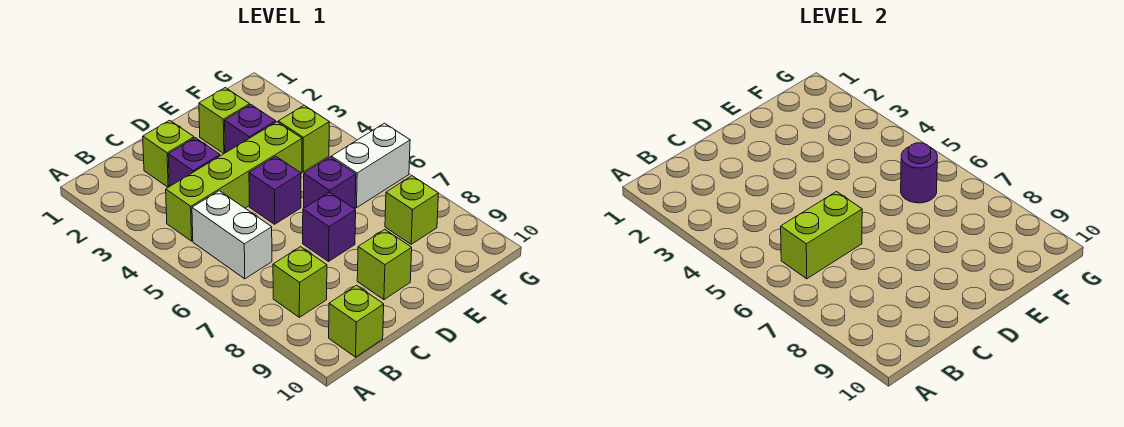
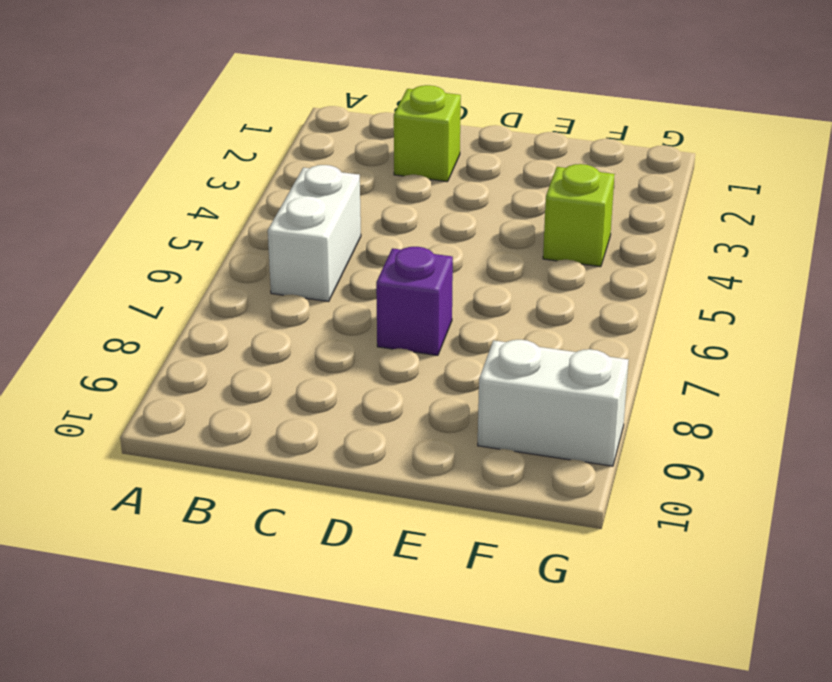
white 1x2 brick [478,340,629,466] -> white 1x2 brick moved to [331,123,410,208]
none -> lime 1x4 brick [166,122,302,241]
none -> lime 1x1 brick [273,247,327,317]
none -> lime 1x1 brick [329,285,384,357]

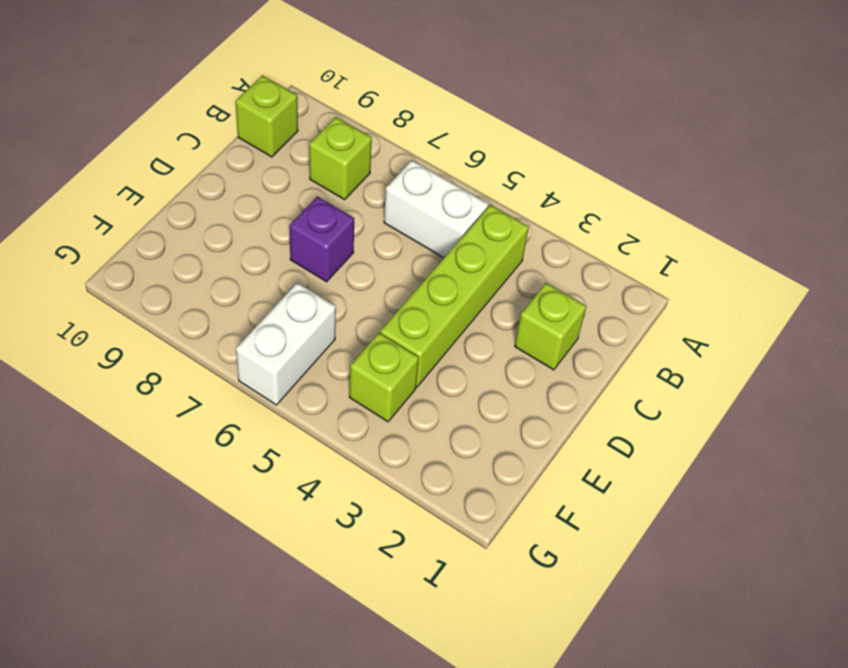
none -> purple 1x1 brick [168,138,220,187]
none -> purple 1x1 brick [249,156,301,224]
none -> lime 1x1 brick [357,230,412,300]

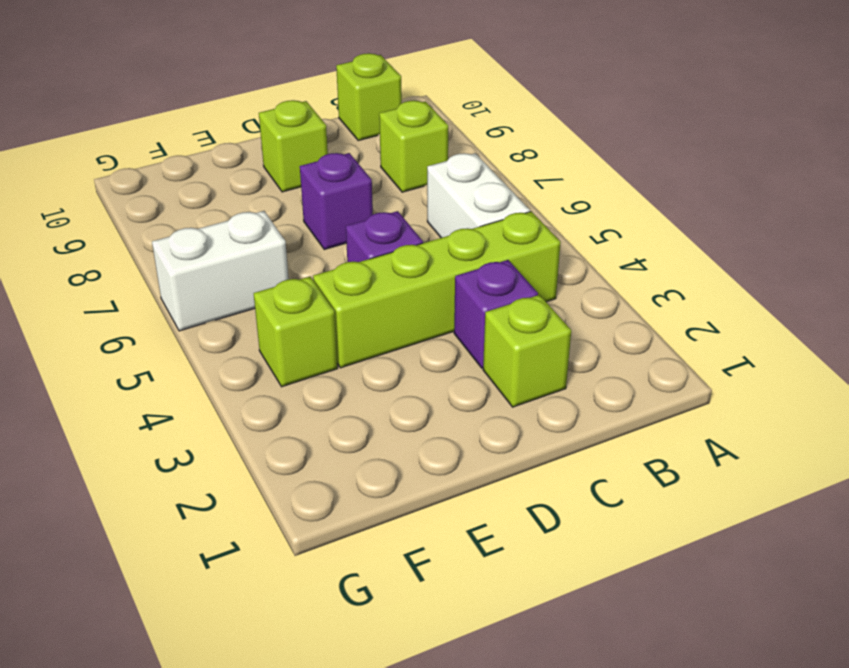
none -> lime 1x1 brick [199,88,250,154]
none -> purple 1x1 brick [225,105,276,153]
none -> purple 1x1 brick [304,157,356,209]

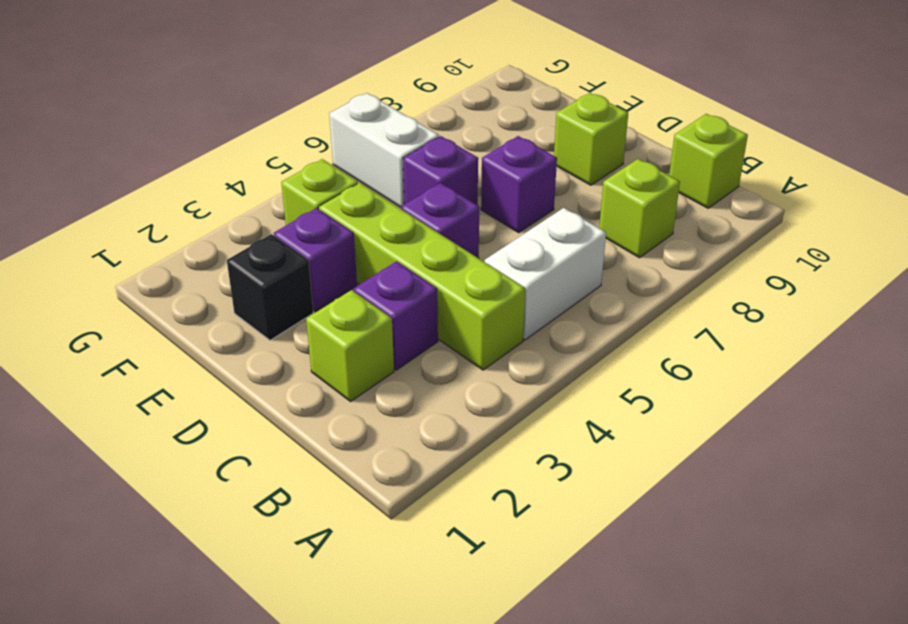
black 1x1 brick [227,234,313,340] -> lime 1x1 brick [199,88,250,154]
none -> lime 1x1 brick [385,176,439,244]
none -> lime 1x2 brick [781,192,862,279]
none -> purple 1x1 round brick [901,143,937,203]

